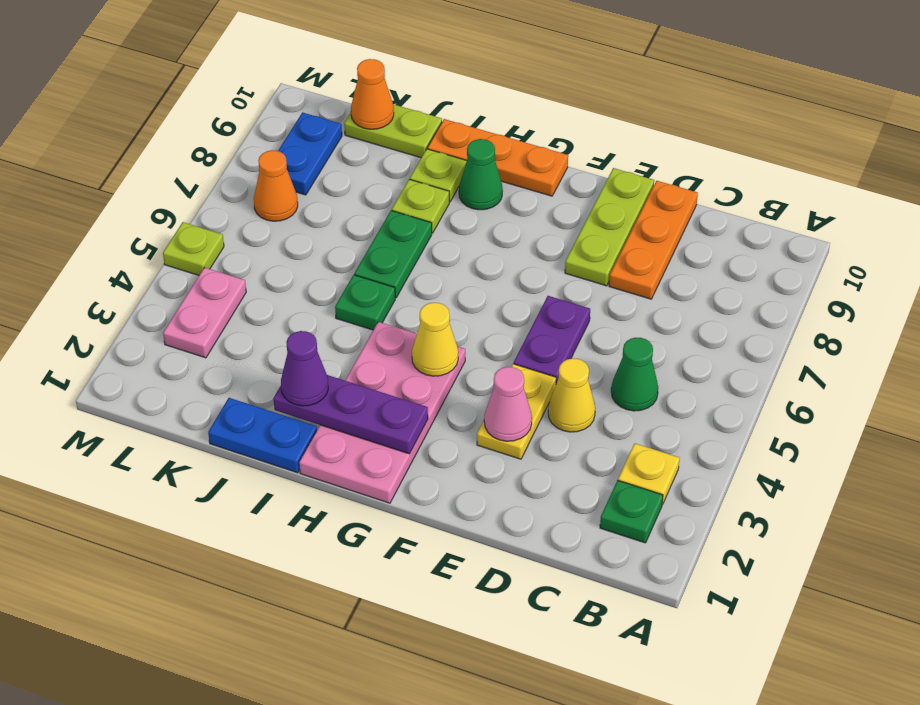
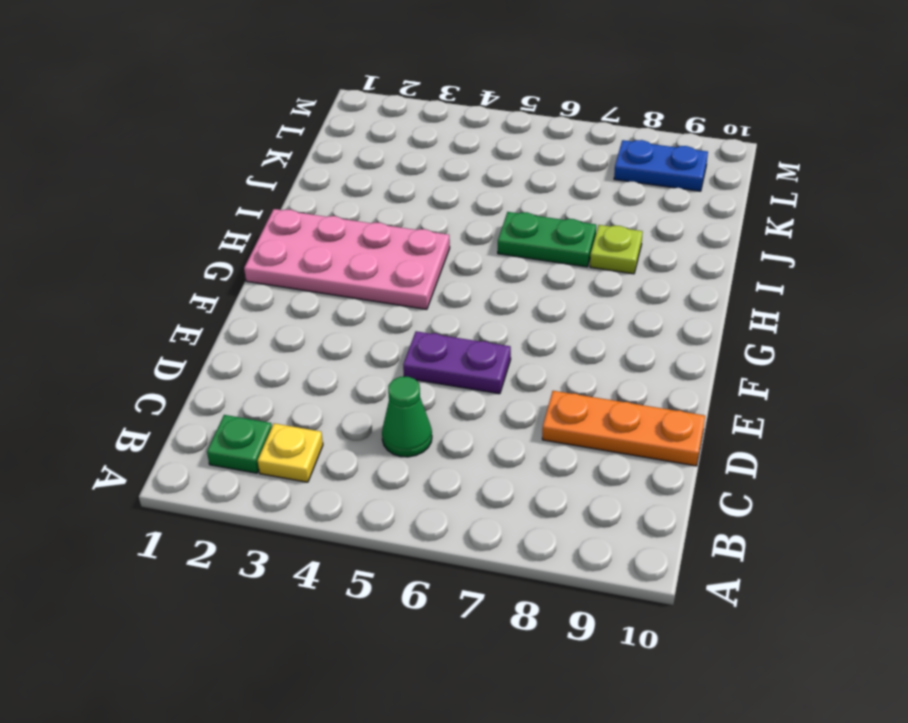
none -> yellow 1x1 cone [548,358,595,432]
none -> yellow 1x2 plate [477,364,556,459]
none -> lime 1x3 plate [565,168,654,286]

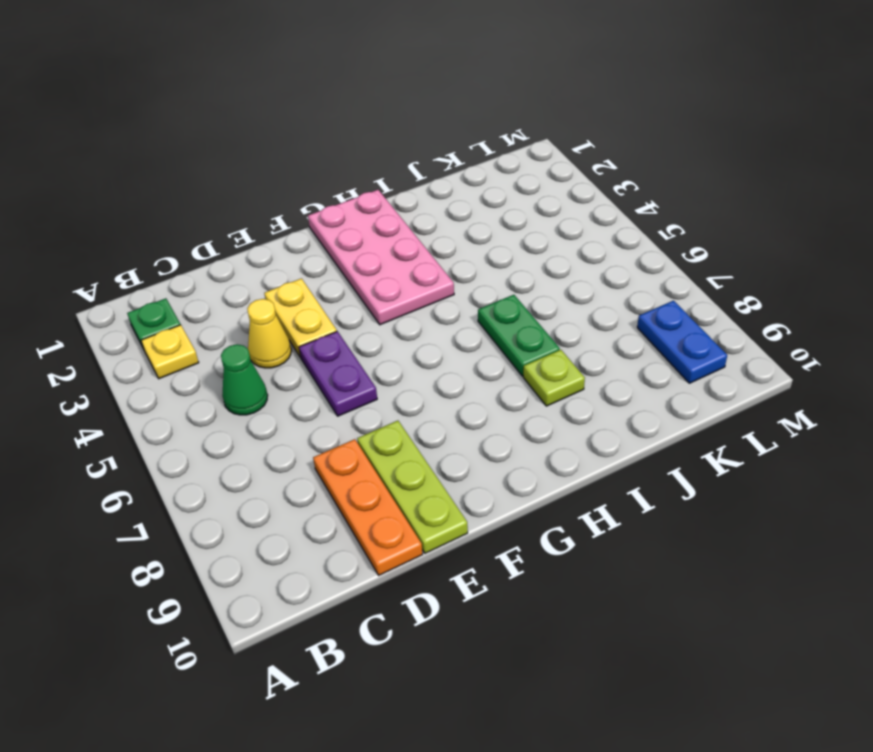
none -> orange 1x3 plate [427,119,568,196]
none -> green 1x1 cone [459,139,503,210]
none -> blue 1x2 plate [208,398,317,473]

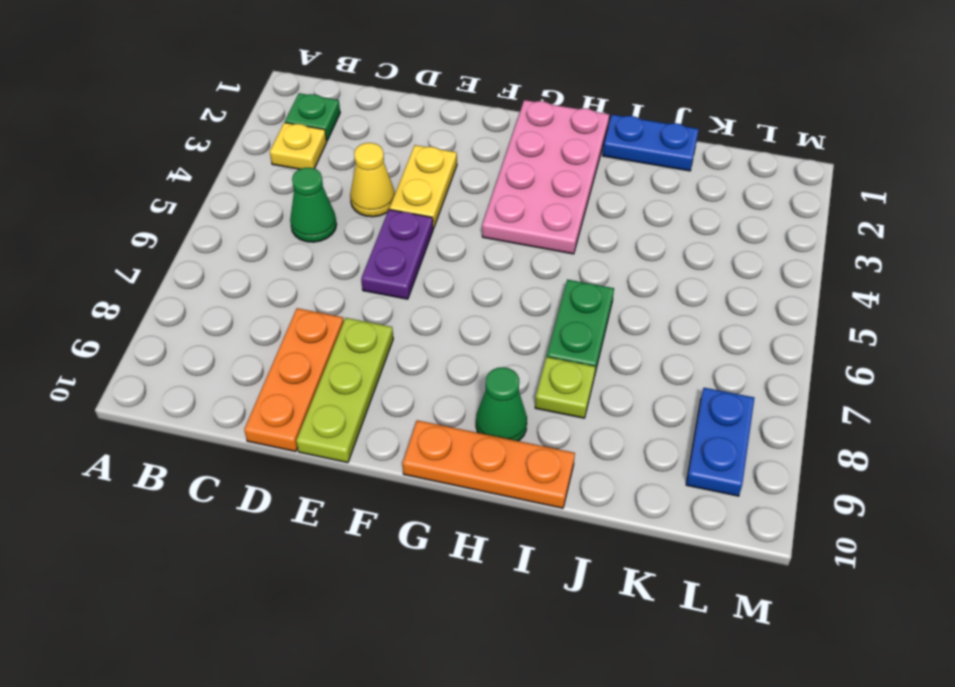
none -> green 1x1 plate [335,275,395,330]
none -> lime 1x1 plate [410,149,467,202]
none -> lime 1x2 plate [344,104,442,158]

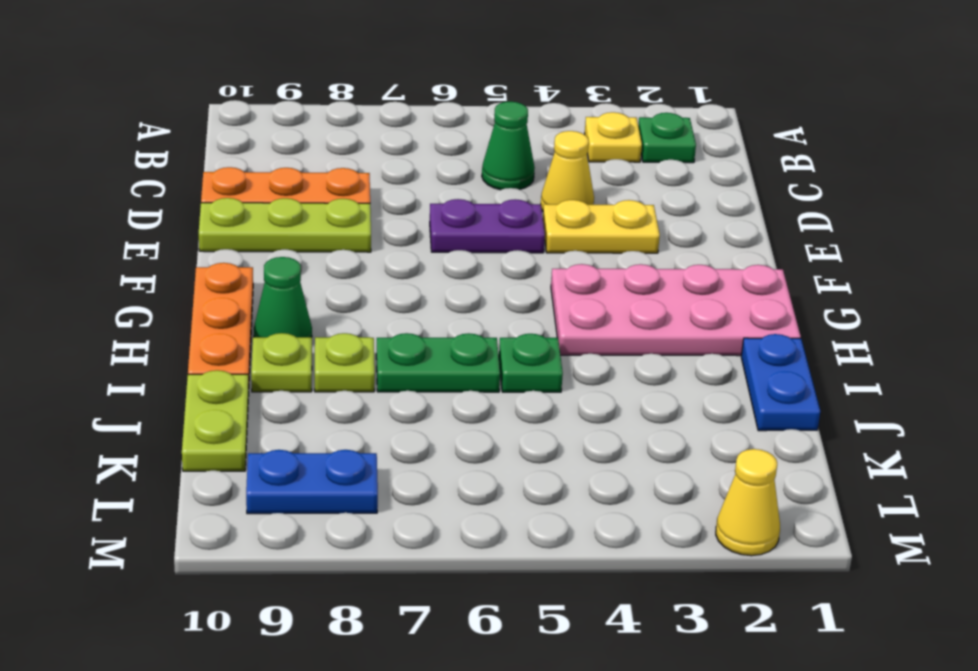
yellow 1x1 cone [716,449,780,556] -> yellow 1x1 cone moved to [412,303,458,376]
none -> pink 1x2 plate [163,268,246,358]
none -> orange 1x1 cone [254,150,298,221]
none -> lime 1x1 plate [163,222,224,275]

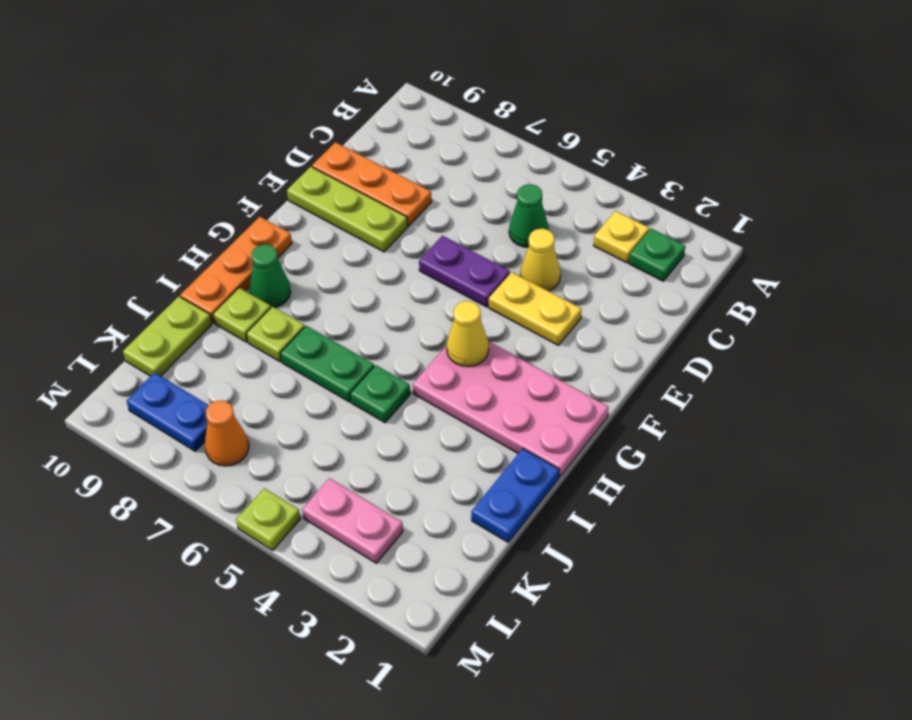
none -> pink 1x1 cone [484,367,532,441]
none -> purple 1x3 plate [274,375,428,454]
none -> orange 1x1 cone [351,59,394,129]

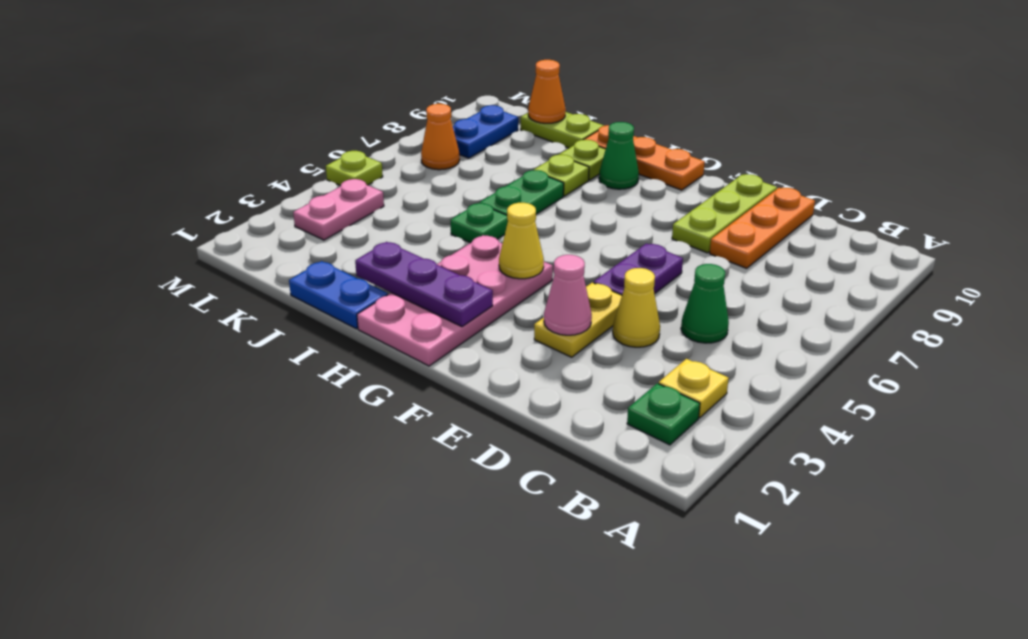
none -> purple 1x1 cone [281,331,328,406]

